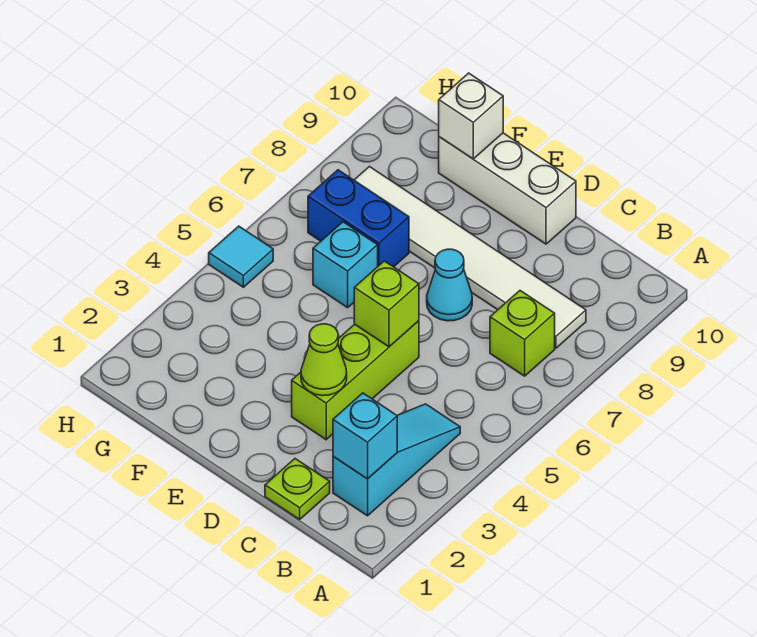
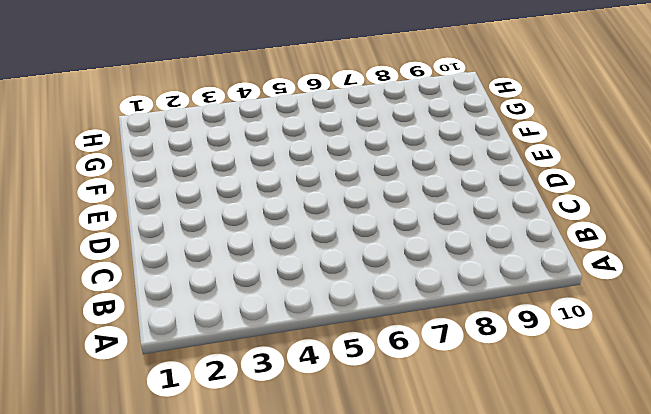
none -> cyan 1x3 slope [333,404,460,516]
none -> lime 1x1 brick [490,291,555,376]
none -> white 1x6 tile [354,167,586,348]

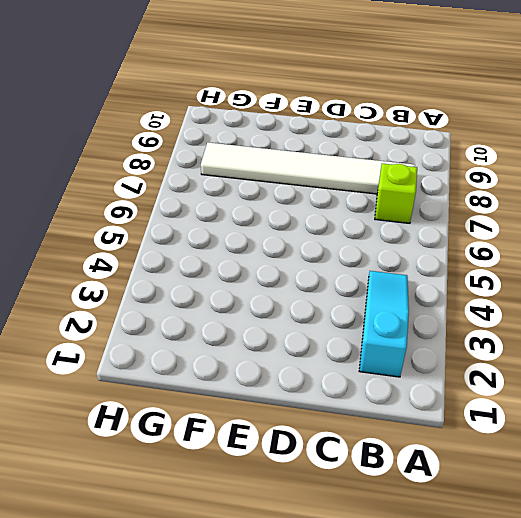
none -> lime 1x1 plate [265,459,330,519]
none -> lime 1x3 brick [292,321,419,440]
none -> cyan 1x1 cone [427,249,472,321]

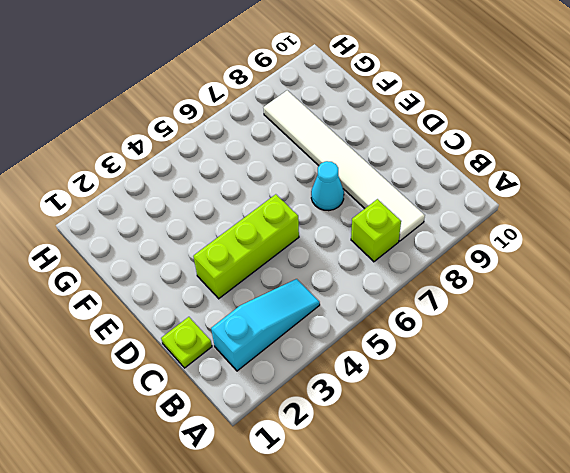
none -> white 1x3 brick [439,133,576,244]
none -> cyan 1x1 brick [313,222,378,308]
none -> blue 1x2 brick [308,170,409,267]

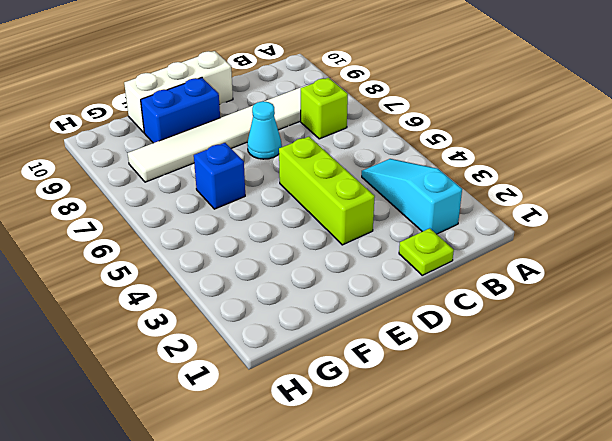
blue 1x2 brick [141,78,220,143] -> blue 1x2 brick moved to [308,170,409,267]
blue 1x1 brick [194,143,245,209] -> cyan 1x1 brick [313,222,378,308]
none -> cyan 1x1 tile [209,226,273,287]
none -> cyan 1x1 brick [333,393,397,479]
none -> lime 1x1 cone [301,324,347,396]

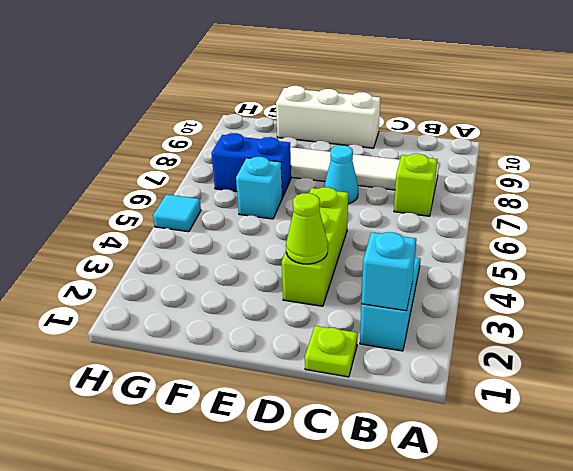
none -> lime 1x1 brick [354,261,419,347]
none -> white 1x1 brick [439,73,503,159]

